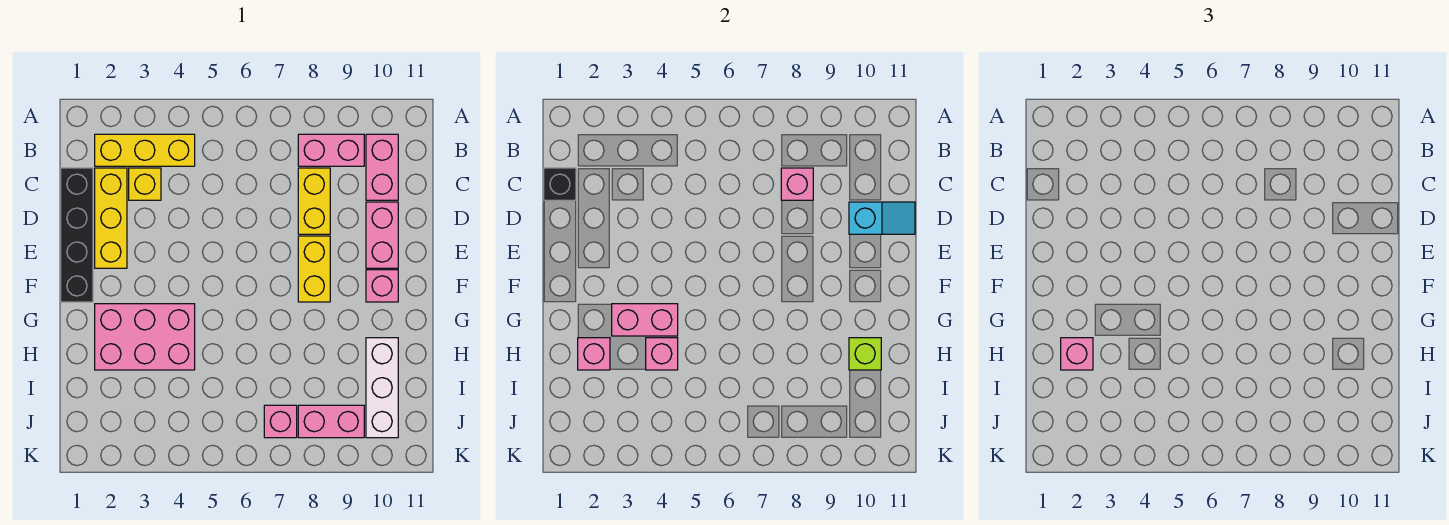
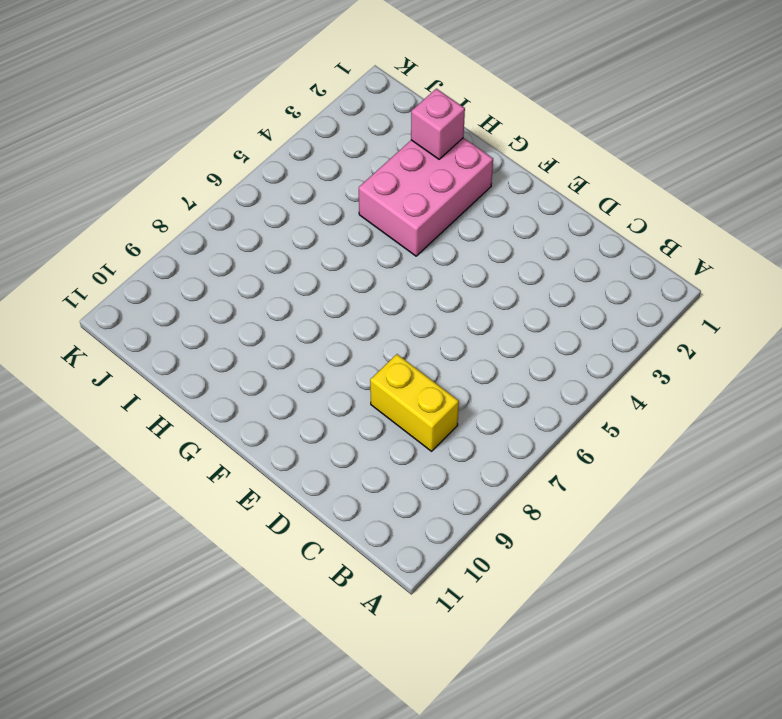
none -> yellow 1x3 brick [95,134,195,166]
none -> pink 1x2 brick [298,134,364,166]
none -> pink 1x2 brick [366,134,398,200]

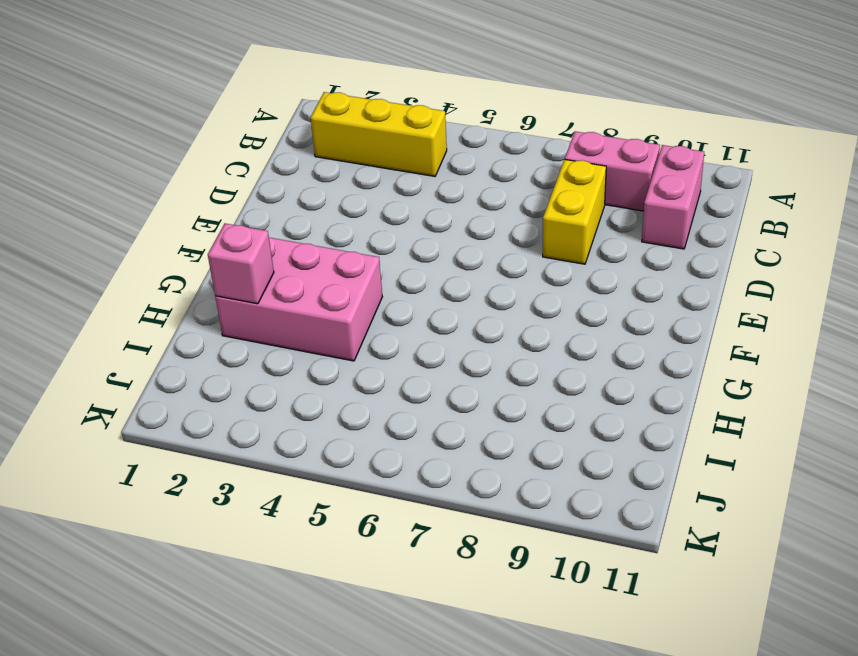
none -> black 1x4 brick [61,168,93,302]
none -> yellow 1x3 brick [95,168,127,268]
none -> yellow 1x1 brick [129,168,161,200]

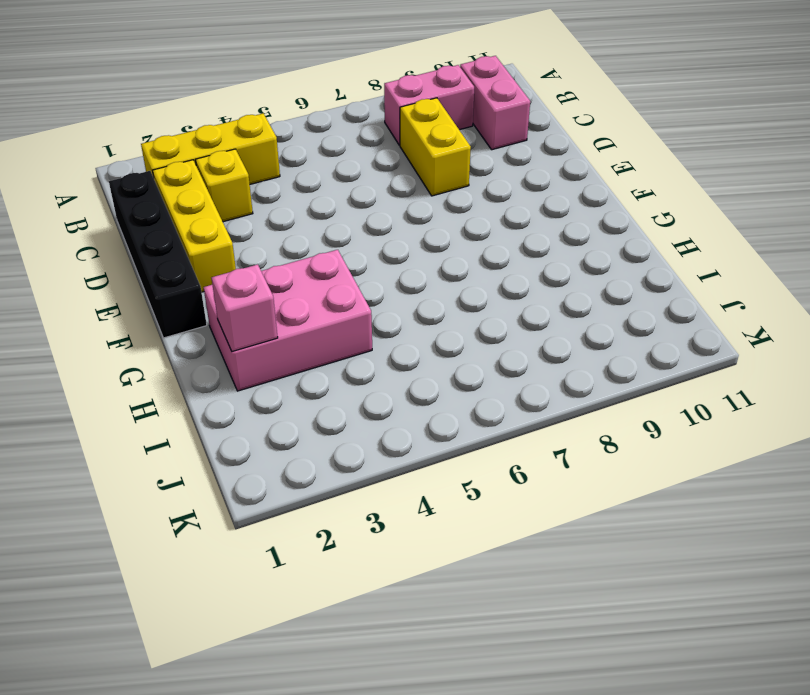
none -> pink 1x2 brick [366,202,398,268]
none -> yellow 1x2 brick [298,236,330,302]
none -> pink 1x1 brick [366,270,398,302]

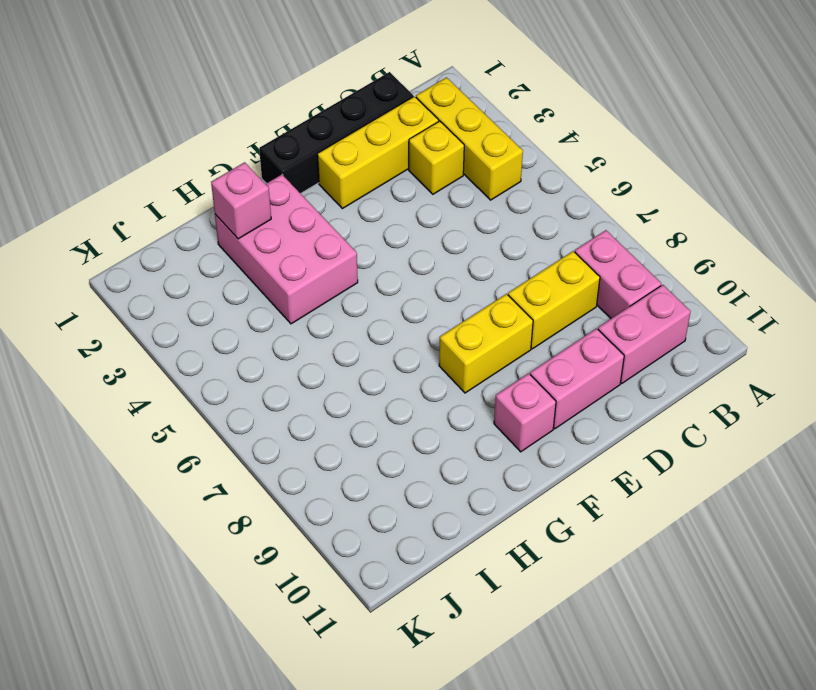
none -> white 1x3 brick [366,338,398,438]
none -> pink 1x1 brick [264,405,297,438]
none -> pink 1x2 brick [298,405,364,438]

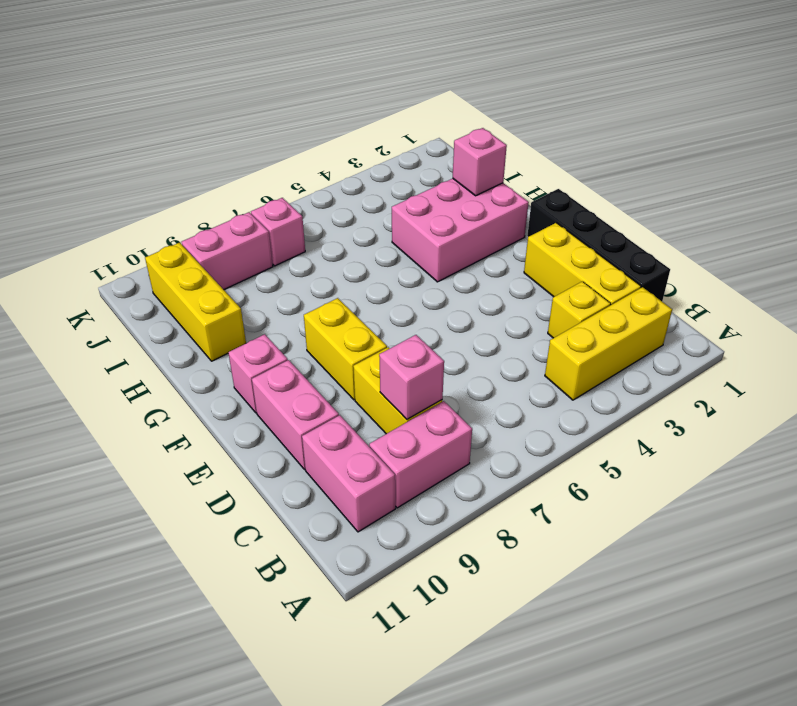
yellow 1x3 brick [145,243,246,361] -> white 1x3 brick [366,338,398,438]
none -> black 1x1 brick [544,168,576,200]
none -> cyan 1x2 slope [849,202,915,234]
none -> pink 1x2 brick [612,304,678,336]

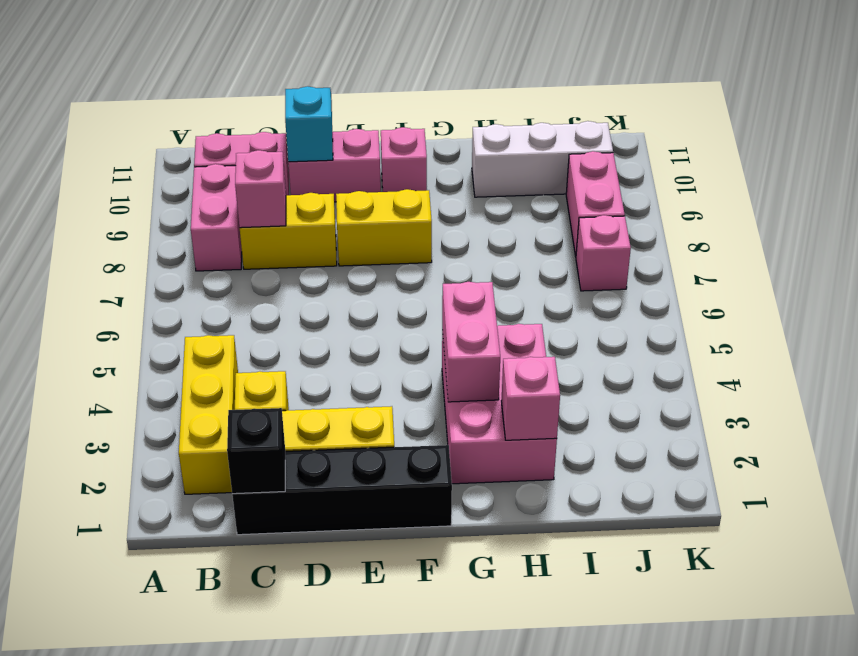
none -> pink 1x1 brick [646,338,678,370]
none -> lime 1x1 brick [849,338,881,370]
none -> pink 1x1 brick [1061,338,1093,370]

